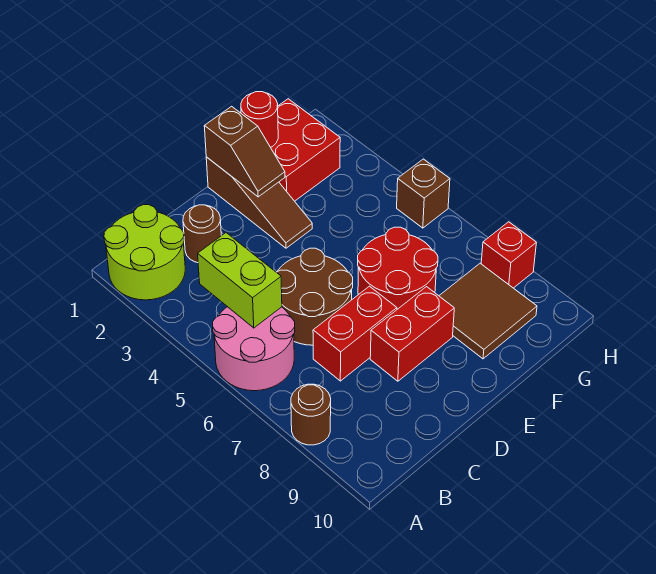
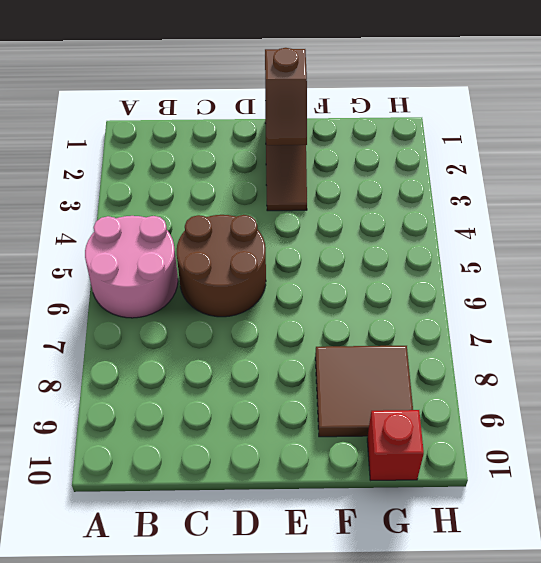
red 1x1 brick [367,410,424,480] -> red 1x1 brick moved to [481,222,536,288]
none -> lime 2x2 round brick [104,205,185,300]
none -> brown 1x1 round brick [291,384,331,445]
none -> brown 1x1 round brick [183,205,221,263]

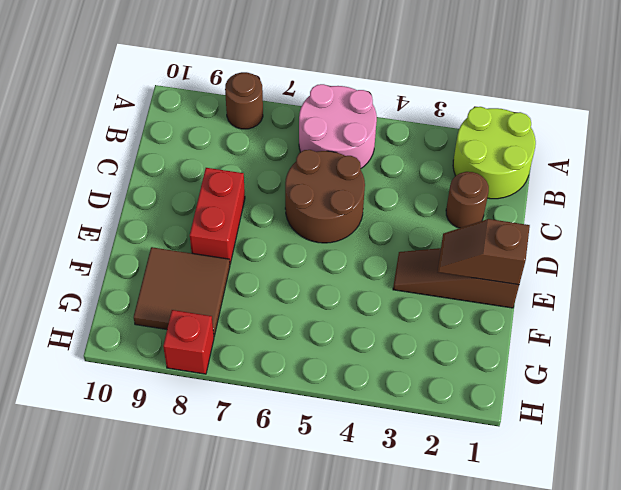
none -> red 1x2 brick [313,286,397,381]
none -> red 2x2 round brick [358,227,438,309]
none -> red 2x2 brick [271,99,340,201]

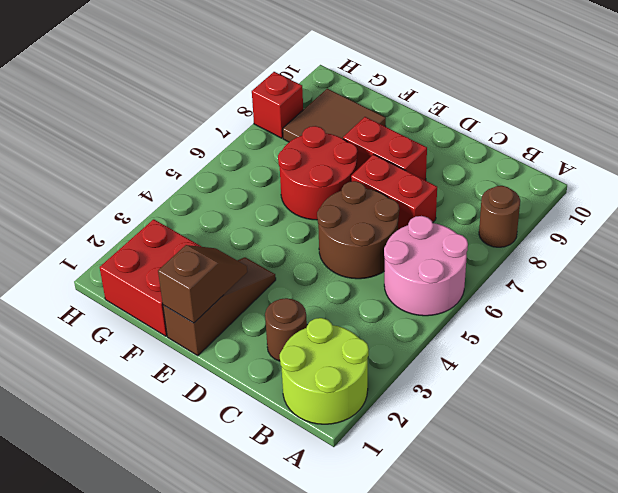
none -> brown 1x1 brick [397,159,450,228]
none -> lime 1x2 brick [198,233,282,328]
none -> red 1x1 round brick [241,92,278,147]

